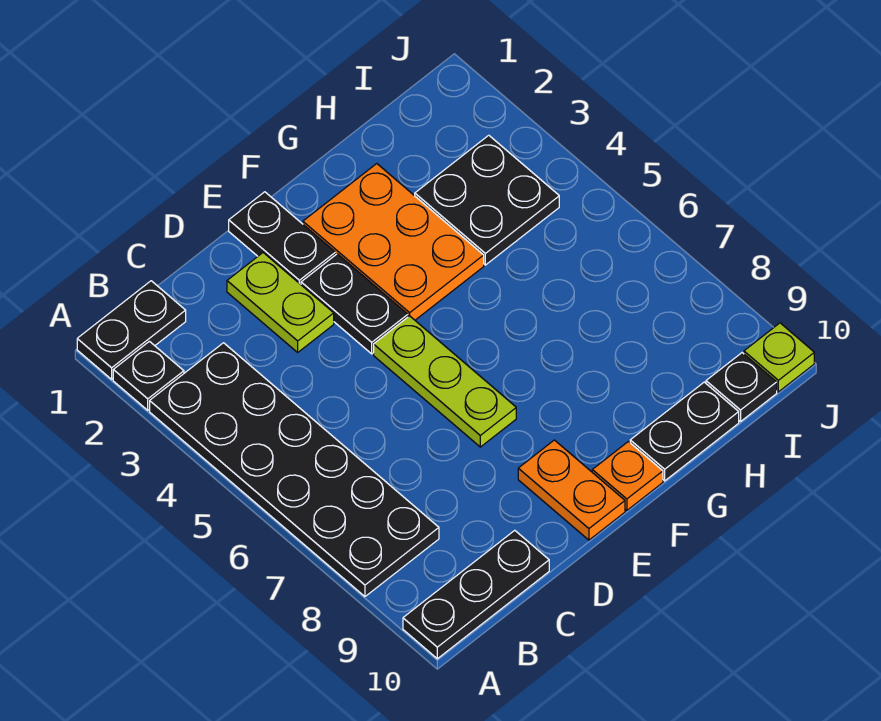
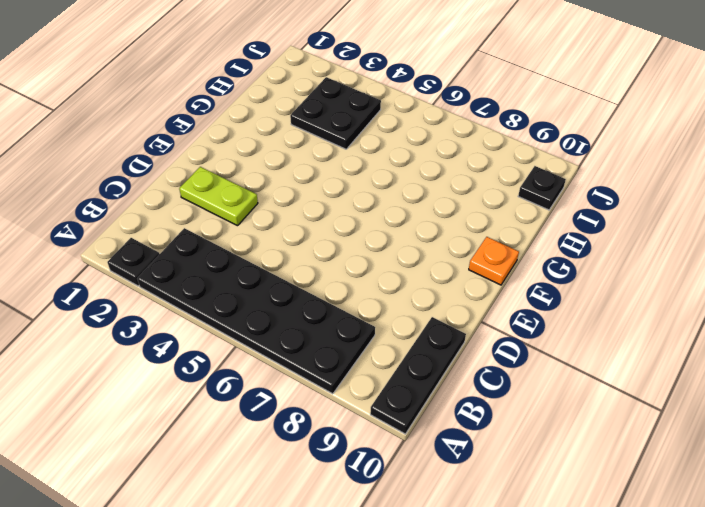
none -> black 1x2 plate [77,281,186,379]
none -> black 1x2 plate [229,192,335,284]
none -> black 1x2 plate [301,254,408,354]

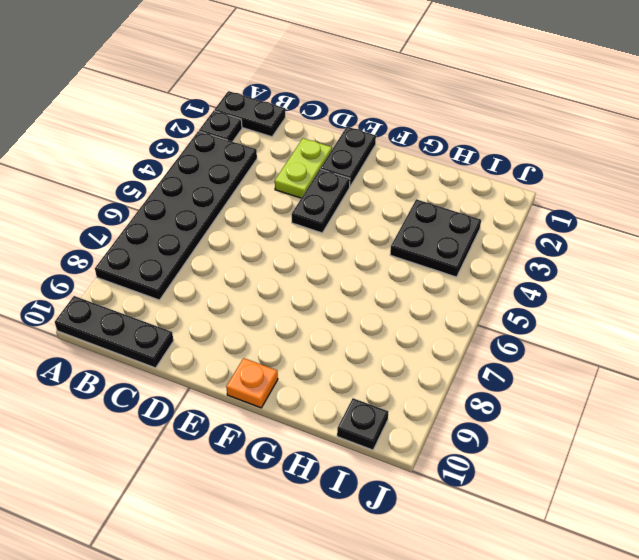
none -> lime 1x3 plate [374,316,516,447]
none -> orange 1x2 plate [518,440,625,540]
none -> orange 2x3 plate [303,164,484,320]

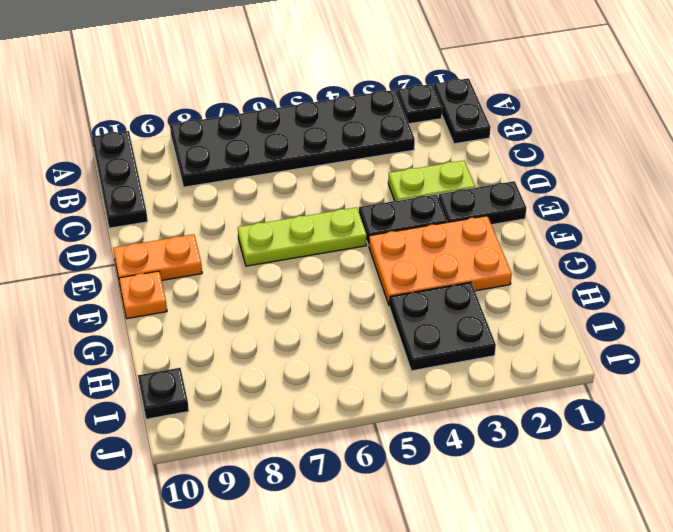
none -> black 1x2 plate [630,382,739,481]
none -> lime 1x1 plate [744,323,814,392]

